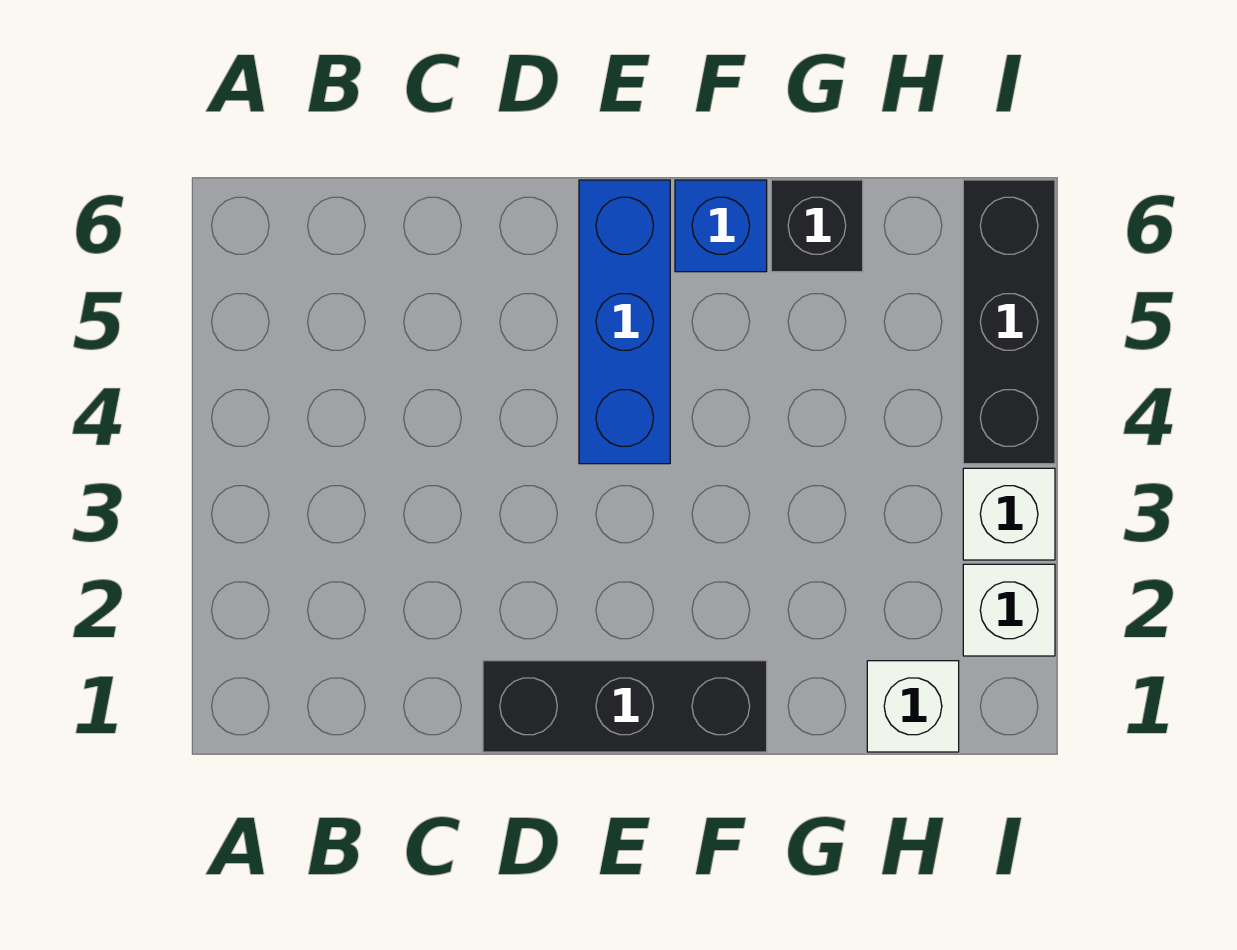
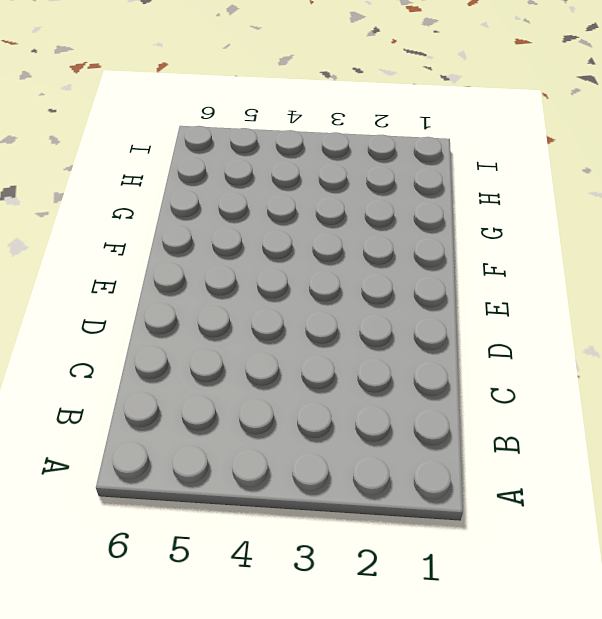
none -> black 1x3 brick [483,661,767,752]
none -> blue 1x3 brick [579,180,670,464]

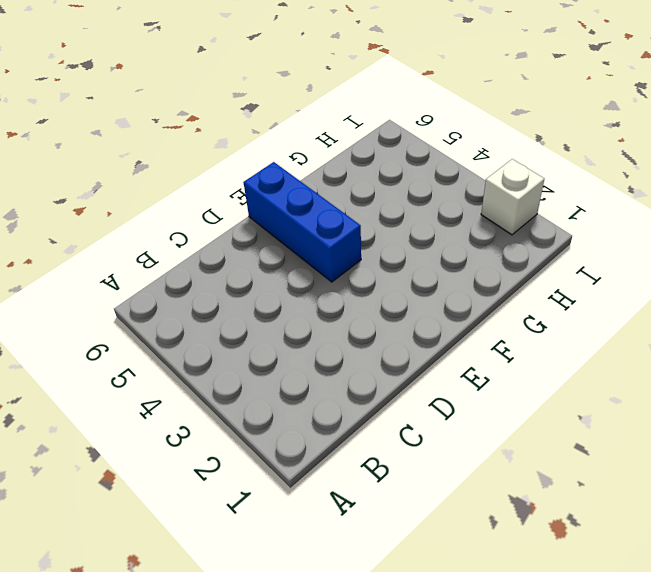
none -> black 1x3 brick [483,661,767,752]
none -> blue 1x1 brick [675,180,767,272]

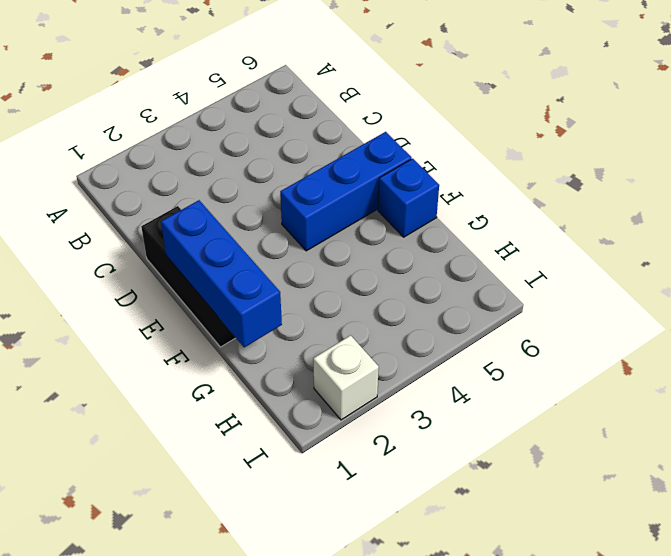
blue 1x3 brick [161,200,282,347] -> none
none -> black 1x1 brick [771,180,863,272]
none -> white 1x1 brick [867,661,959,752]

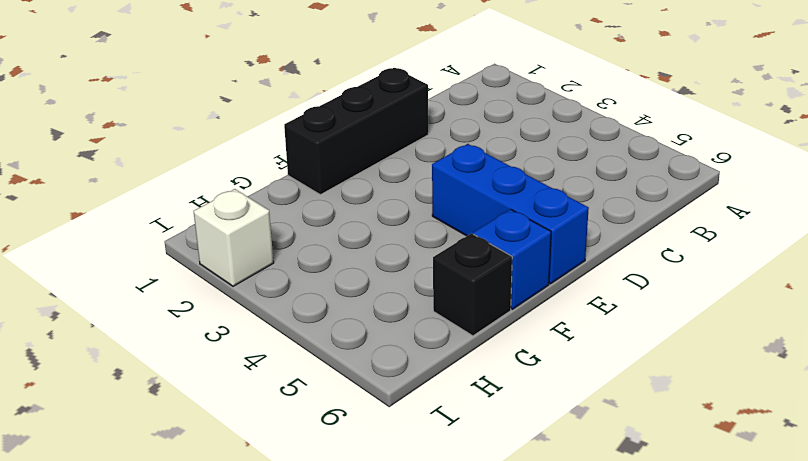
none -> white 1x1 brick [867,661,959,752]
none -> white 1x1 brick [963,468,1055,560]

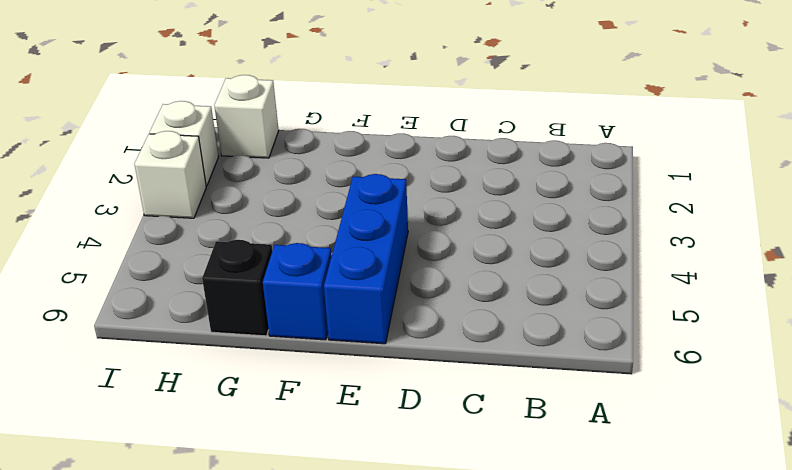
none -> black 1x3 brick [483,661,767,752]
none -> black 1x3 brick [963,180,1055,464]

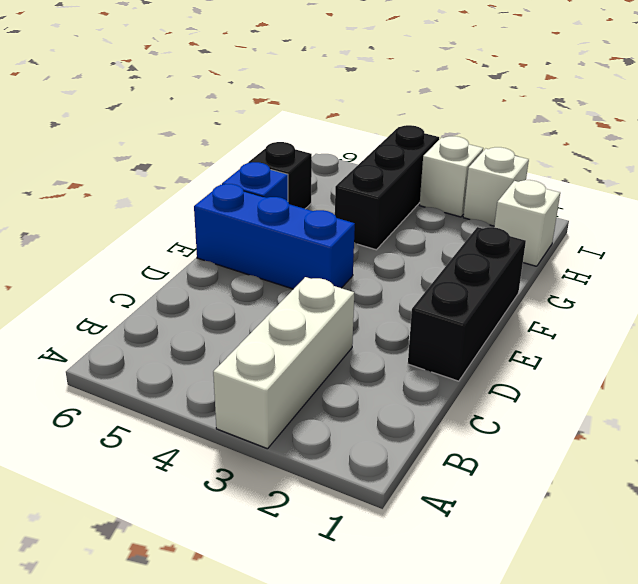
white 1x3 brick [213,277,354,449] -> none
black 1x3 brick [335,125,439,250] -> black 1x3 brick turned to [963,180,1055,464]

